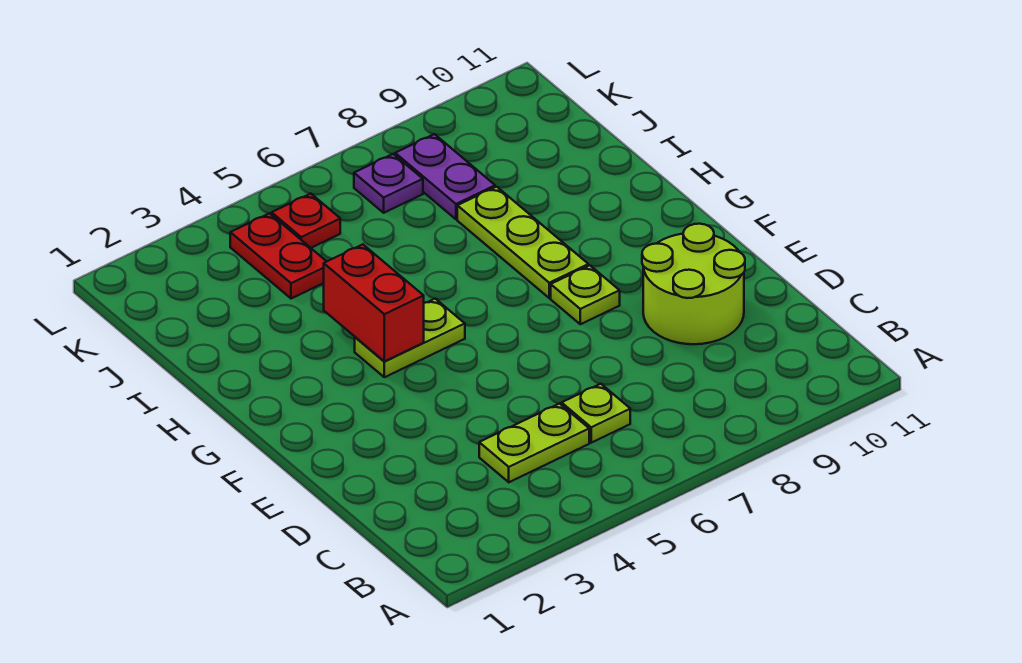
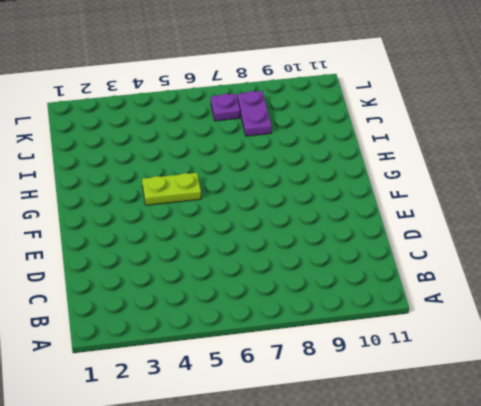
none -> lime 1x2 plate [479,404,589,482]
none -> lime 1x1 plate [562,384,630,443]

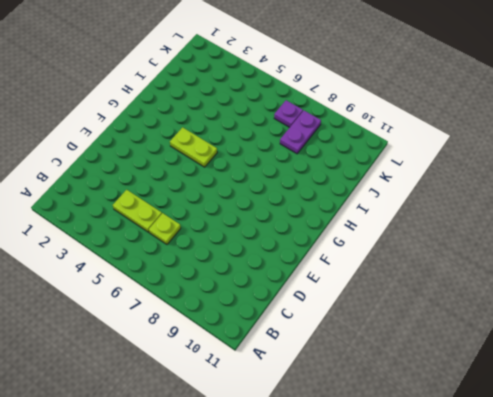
none -> lime 2x2 round brick [642,224,745,344]
none -> lime 1x1 plate [551,265,620,324]

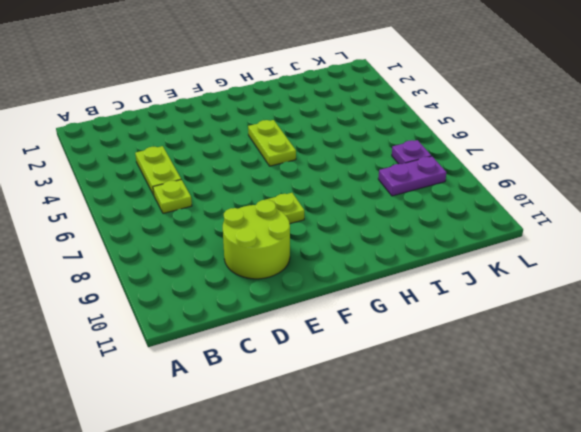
none -> lime 1x3 plate [457,187,588,298]
none -> red 1x2 plate [230,213,327,299]

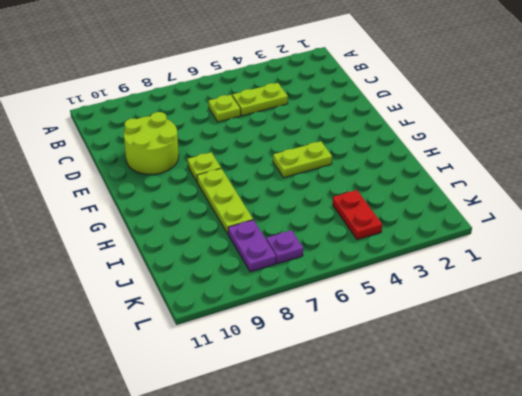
none -> red 1x1 plate [272,194,340,248]
none -> red 1x2 brick [324,244,424,361]

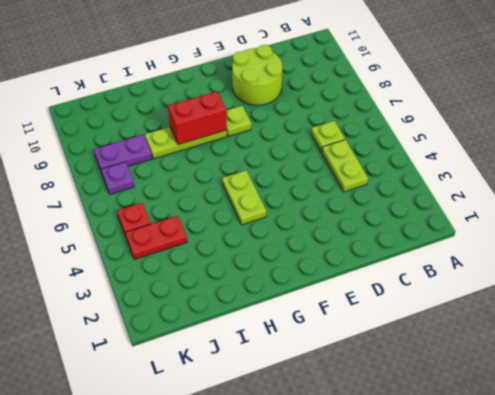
red 1x2 brick [168,92,227,145] -> red 1x2 brick moved to [324,244,424,361]

